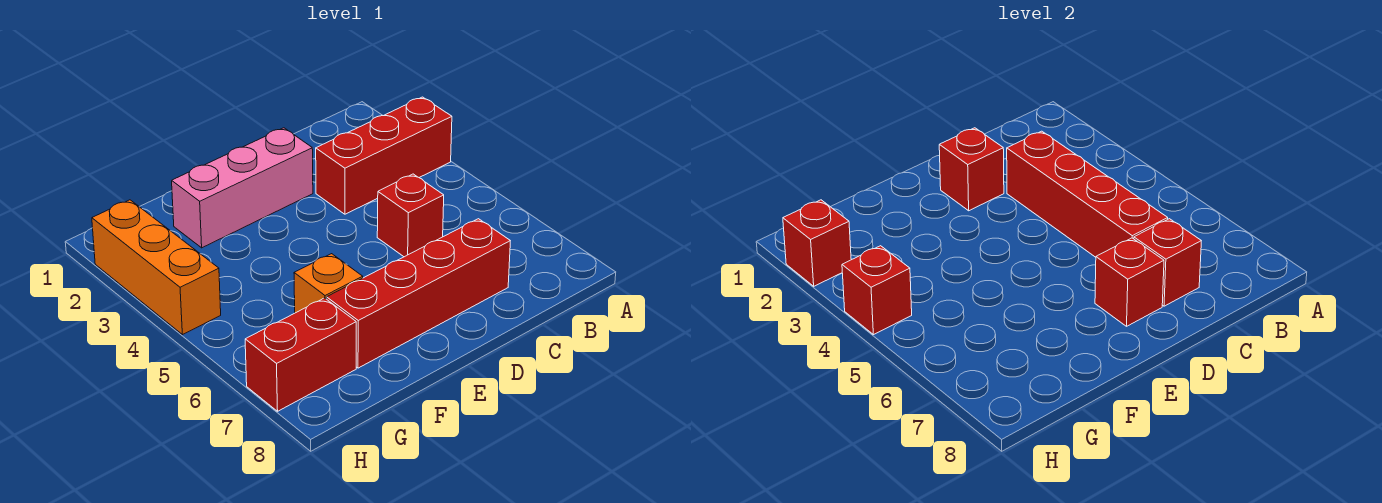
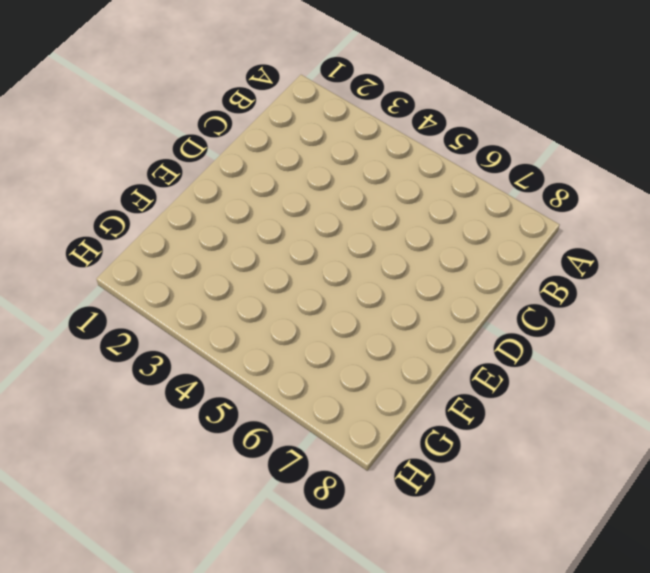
none -> red 1x3 brick [316,97,452,214]
none -> red 1x1 brick [377,174,444,257]
none -> red 1x4 brick [327,219,510,368]

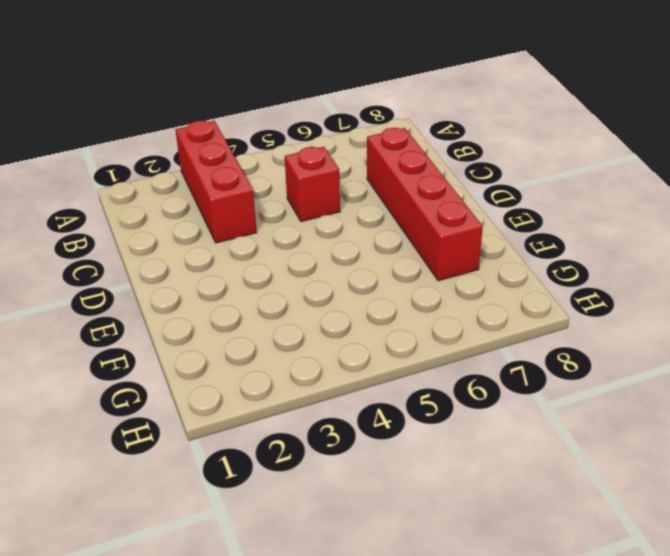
none -> pink 1x3 brick [172,128,313,248]
none -> orange 1x1 brick [294,254,363,313]
none -> red 1x2 brick [245,298,356,411]

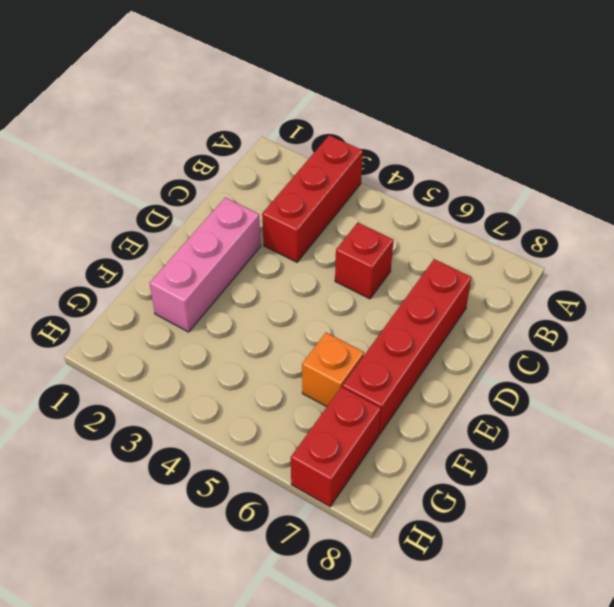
none -> orange 1x3 brick [92,200,221,335]
none -> red 1x4 brick [1007,131,1168,257]
none -> red 1x1 brick [1134,219,1201,306]

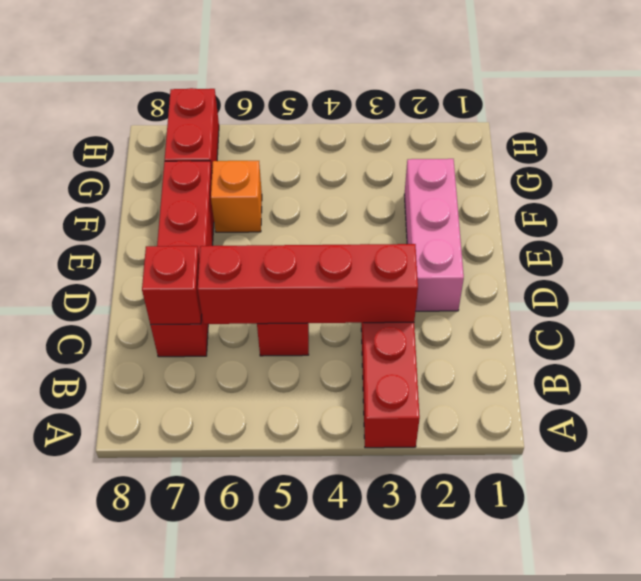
none -> orange 1x3 brick [92,200,221,335]
none -> red 1x1 brick [939,128,1004,211]
none -> red 1x1 brick [1095,238,1164,326]

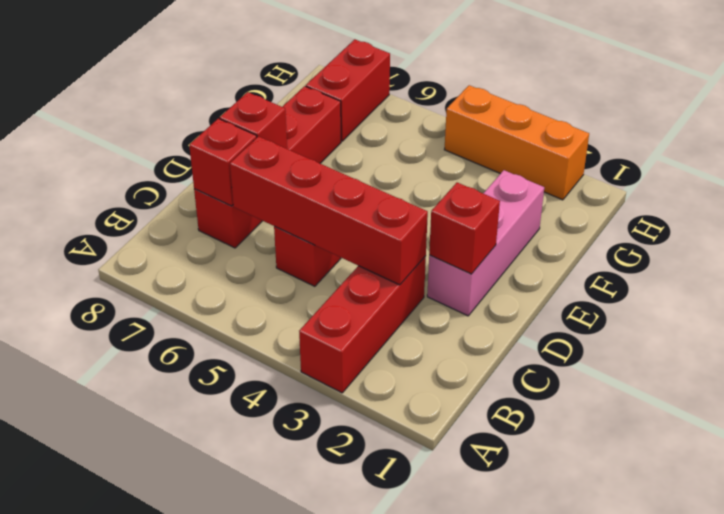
none -> orange 1x1 brick [294,254,363,313]
none -> red 1x1 brick [783,200,851,286]
none -> red 1x1 brick [842,246,912,335]

